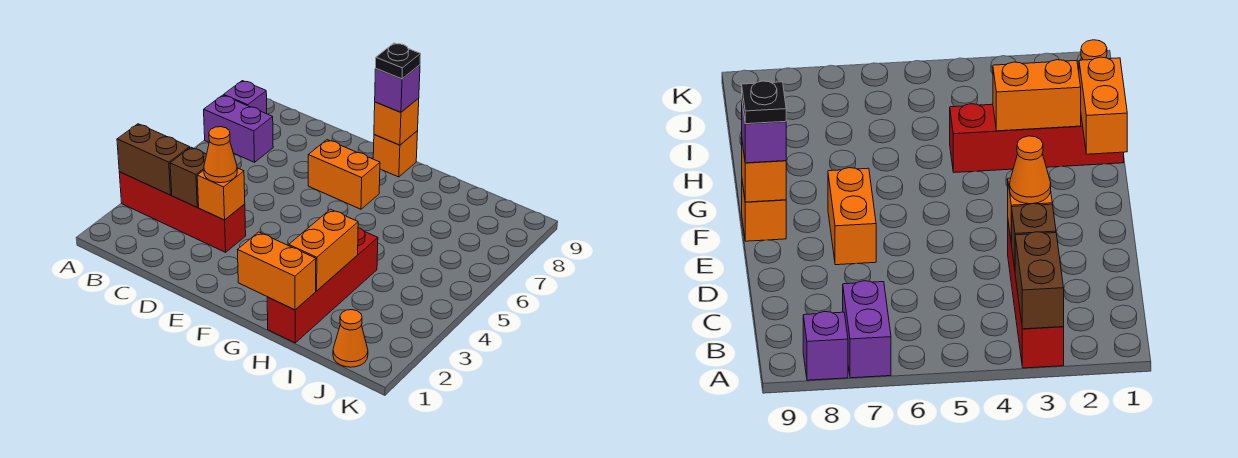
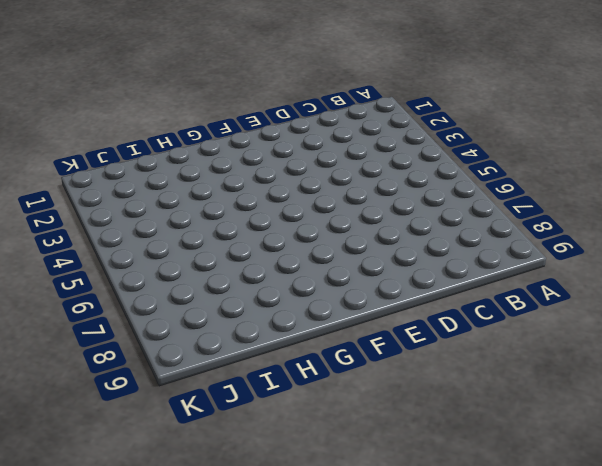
none -> red 1x4 brick [119,172,246,252]
none -> purple 1x2 brick [204,95,273,162]
none -> purple 1x1 brick [224,81,267,114]

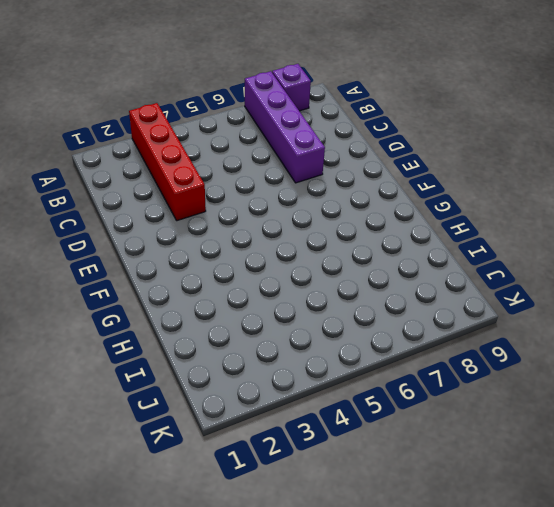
purple 1x4 brick [245,71,325,183] -> purple 1x2 brick [204,95,273,162]
none -> orange 1x2 brick [308,140,380,209]
none -> orange 1x1 brick [373,131,418,177]
none -> red 1x4 brick [267,228,378,343]

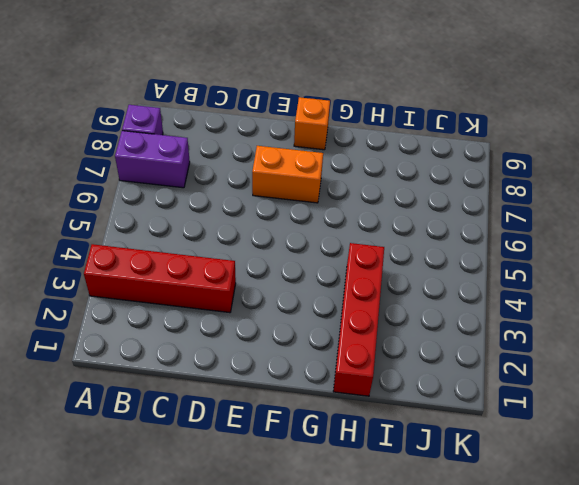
none -> orange 1x1 cone [333,310,368,367]
none -> brown 1x2 brick [117,124,190,195]
none -> brown 1x1 brick [170,147,207,207]

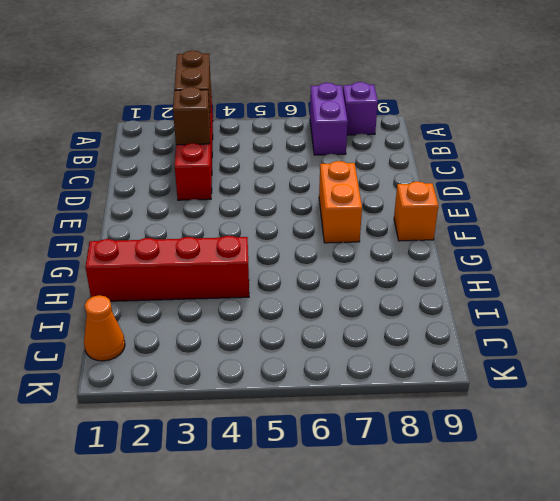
none -> orange 1x1 brick [197,168,245,220]
none -> orange 1x1 brick [374,98,419,145]
none -> orange 1x2 brick [238,232,316,310]

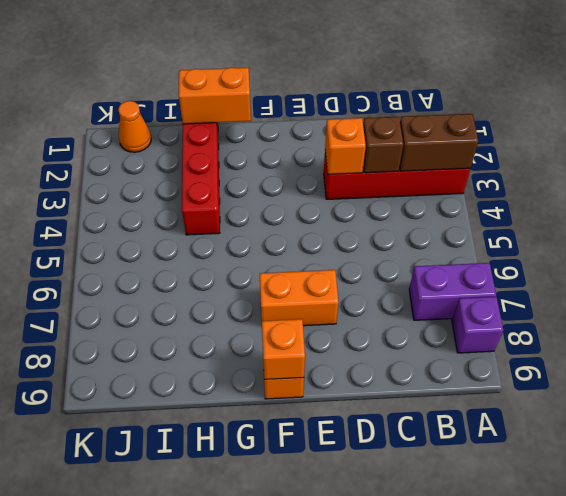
none -> orange 1x2 brick [289,209,358,291]
none -> orange 1x1 cone [204,127,237,183]
none -> purple 1x1 brick [375,65,420,112]

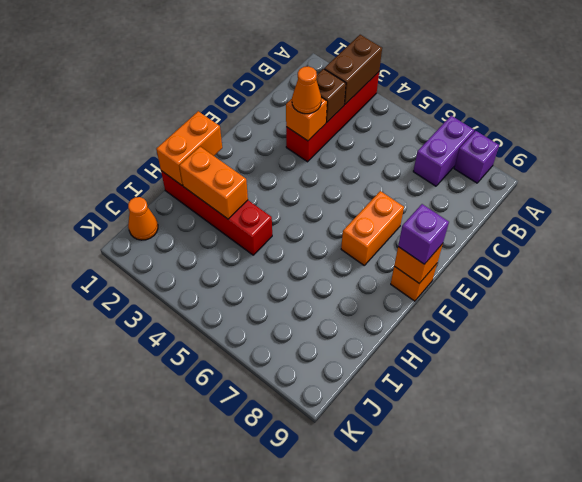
none -> black 1x1 plate [376,43,421,79]

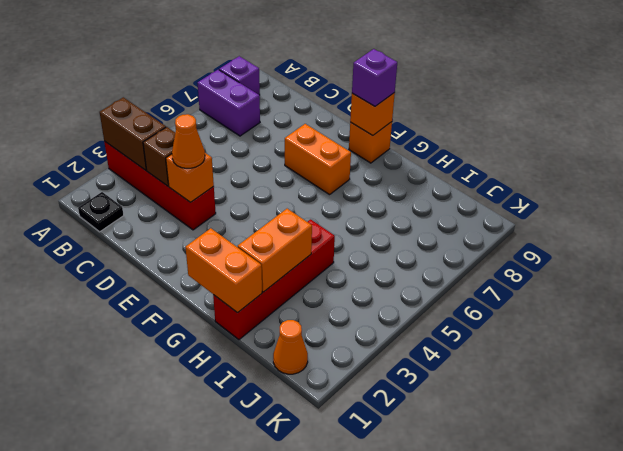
black 1x1 plate [78,192,124,232] -> black 1x1 plate moved to [376,43,421,79]

